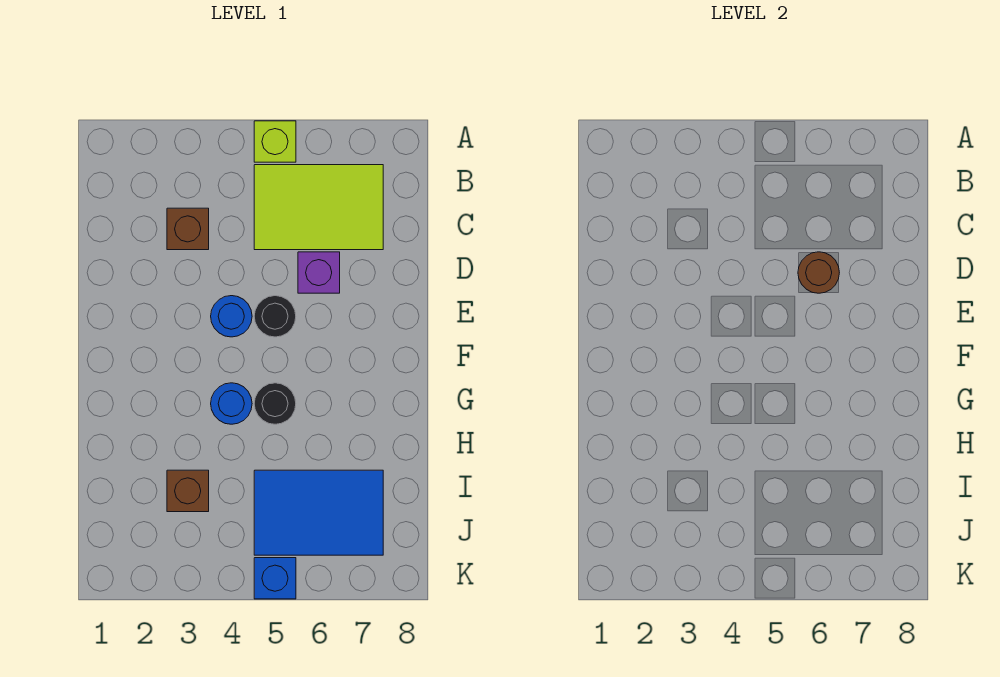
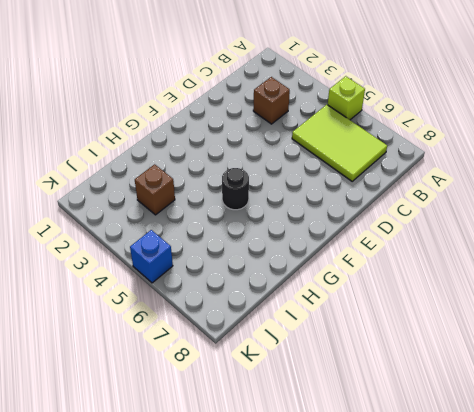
none -> purple 1x1 brick [298,252,340,293]
none -> blue 1x1 round brick [211,296,252,337]
none -> black 1x1 round brick [254,296,296,337]

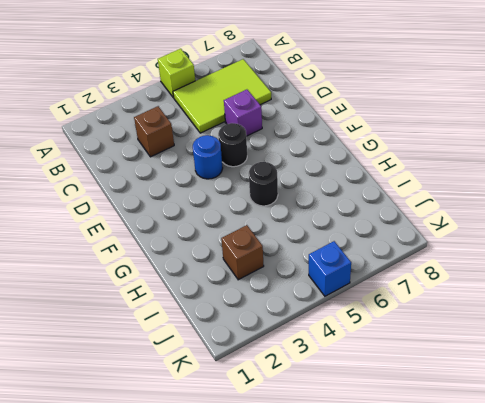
none -> blue 1x1 round brick [211,383,252,424]
none -> blue 2x3 tile [254,470,383,555]
none -> brown 1x1 round brick [798,252,839,293]

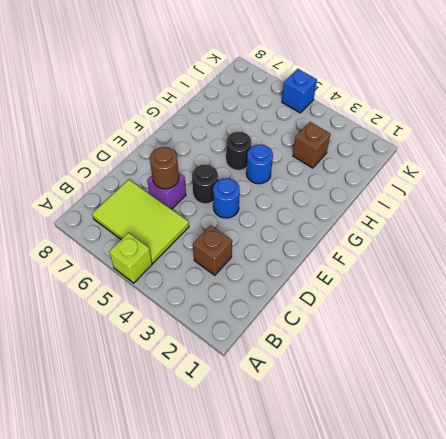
none -> blue 2x3 tile [254,470,383,555]

